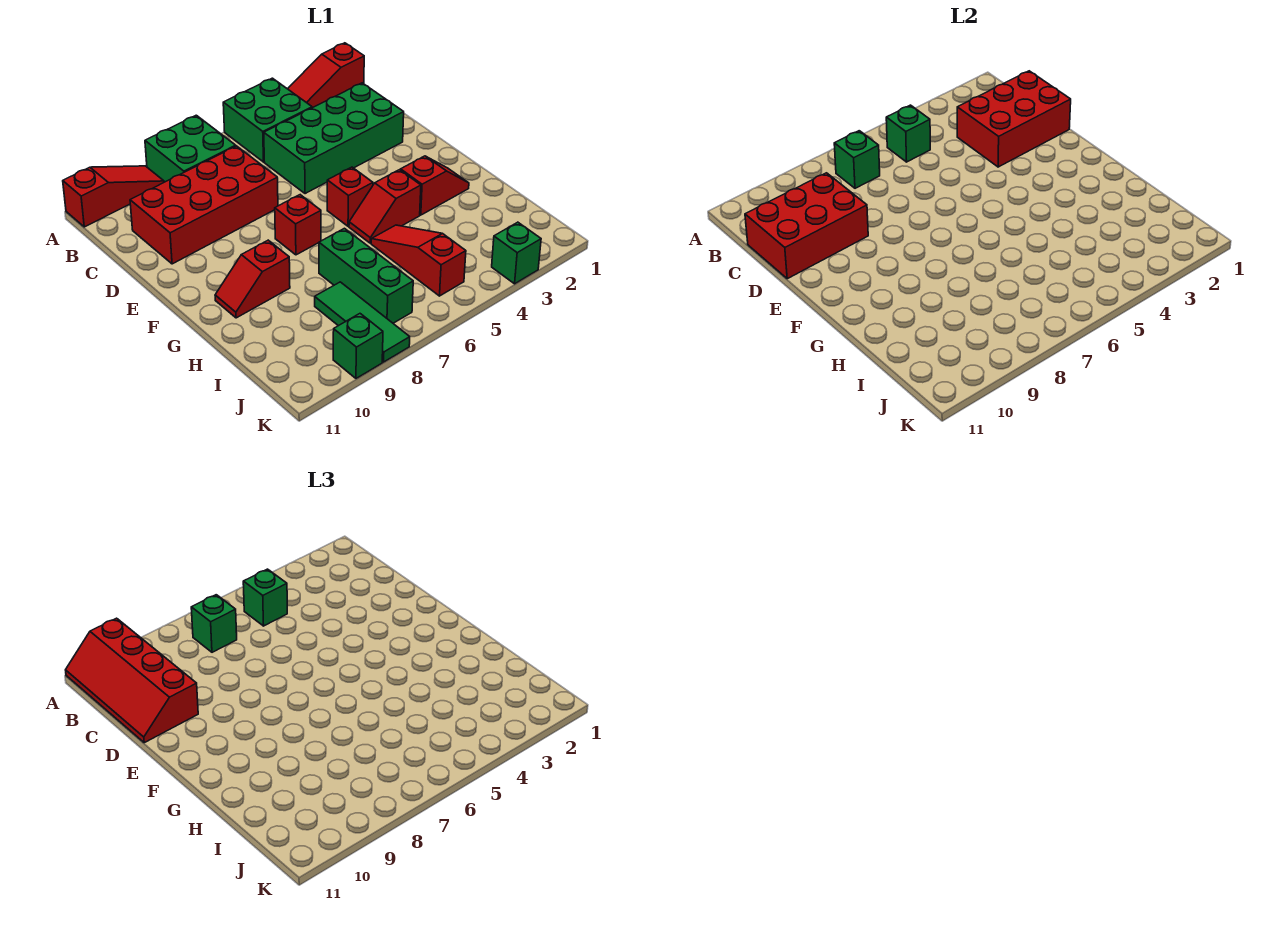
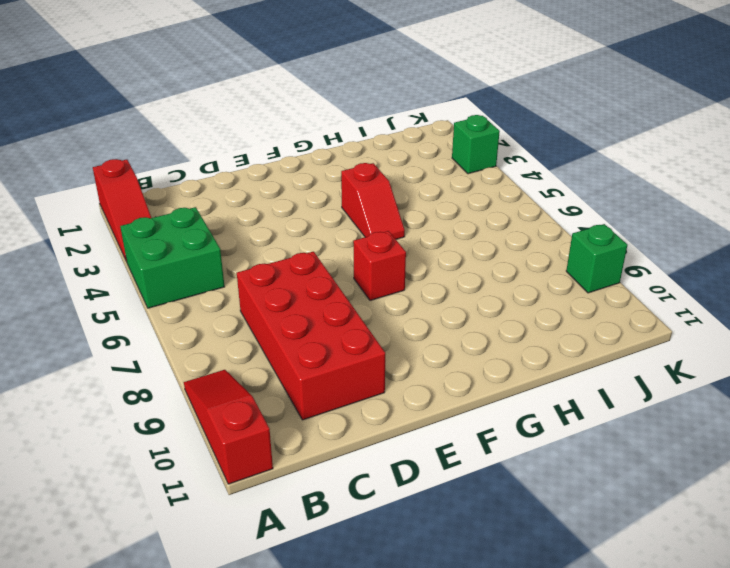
none -> green 2x2 brick [145,115,236,182]
none -> green 2x4 brick [264,83,404,194]
none -> red 1x1 brick [327,167,373,226]

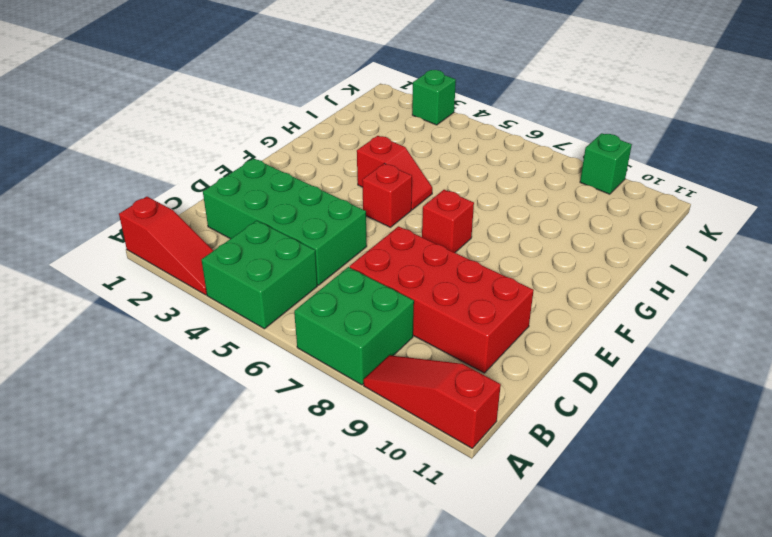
none -> red 1x2 slope [401,156,469,215]
none -> red 1x2 slope [215,240,290,318]
none -> red 1x3 slope [371,225,466,296]

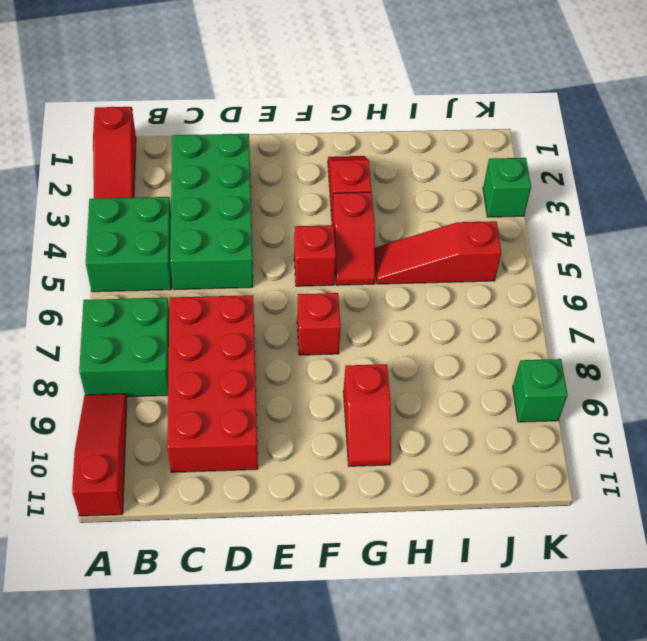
none -> green 1x3 brick [319,228,413,323]
none -> green 1x3 tile [315,282,410,362]
none -> green 1x1 brick [886,105,930,162]

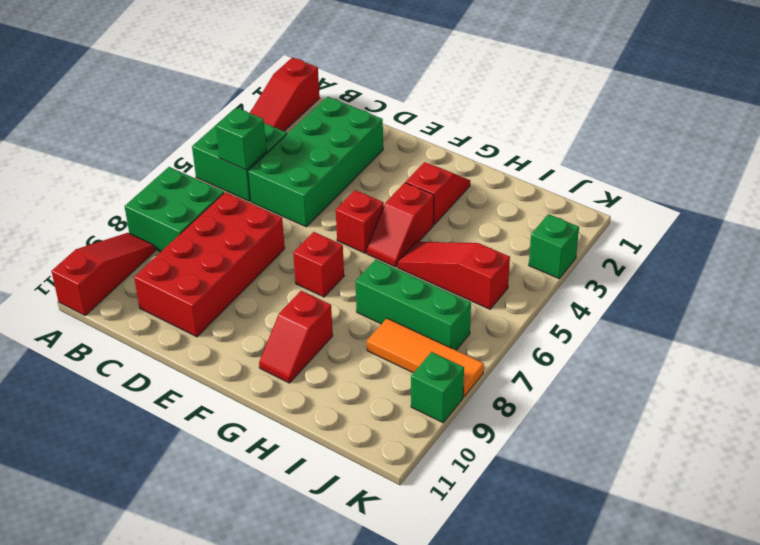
orange 1x3 tile [367,318,484,397] -> green 1x3 tile [315,282,410,362]
none -> green 1x1 brick [834,131,880,188]
none -> red 2x3 brick [957,71,1071,167]
none -> red 2x3 brick [745,173,868,279]

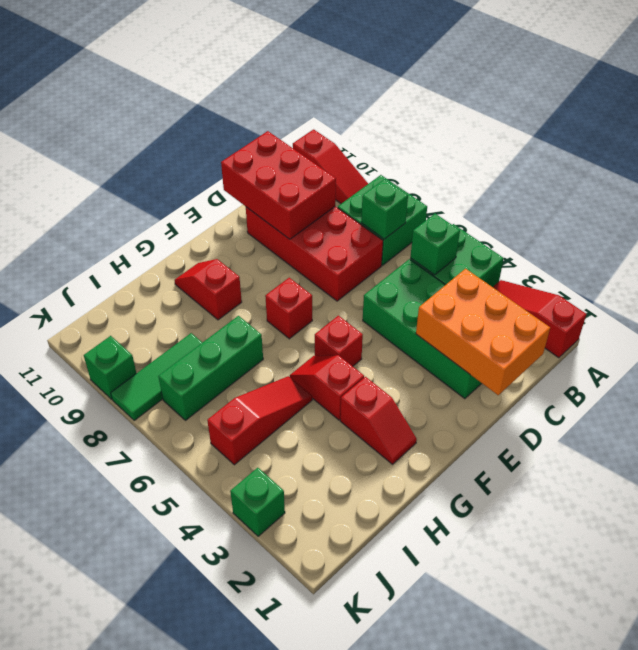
orange 2x3 brick [416,269,550,395] -> red 2x3 brick [957,71,1071,167]
none -> red 2x4 slope [66,618,198,743]
none -> green 1x1 brick [243,569,287,626]
none -> green 1x1 brick [191,595,237,652]

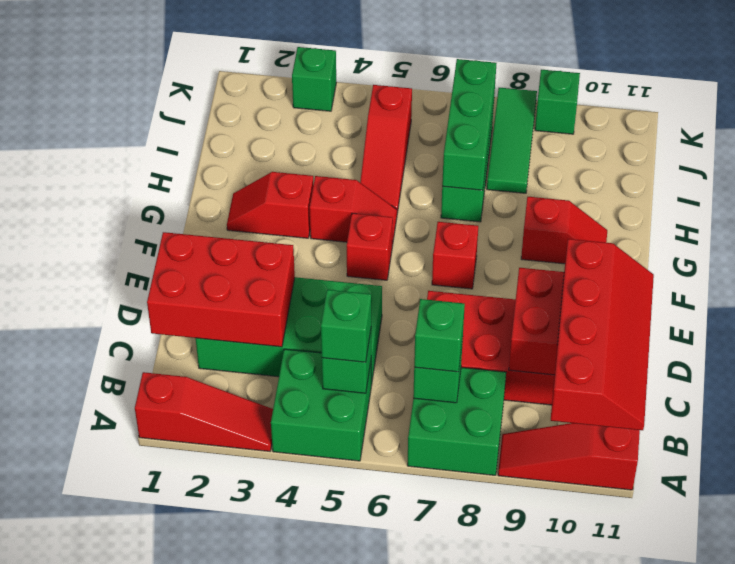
green 1x3 brick [442,59,496,190] -> none

